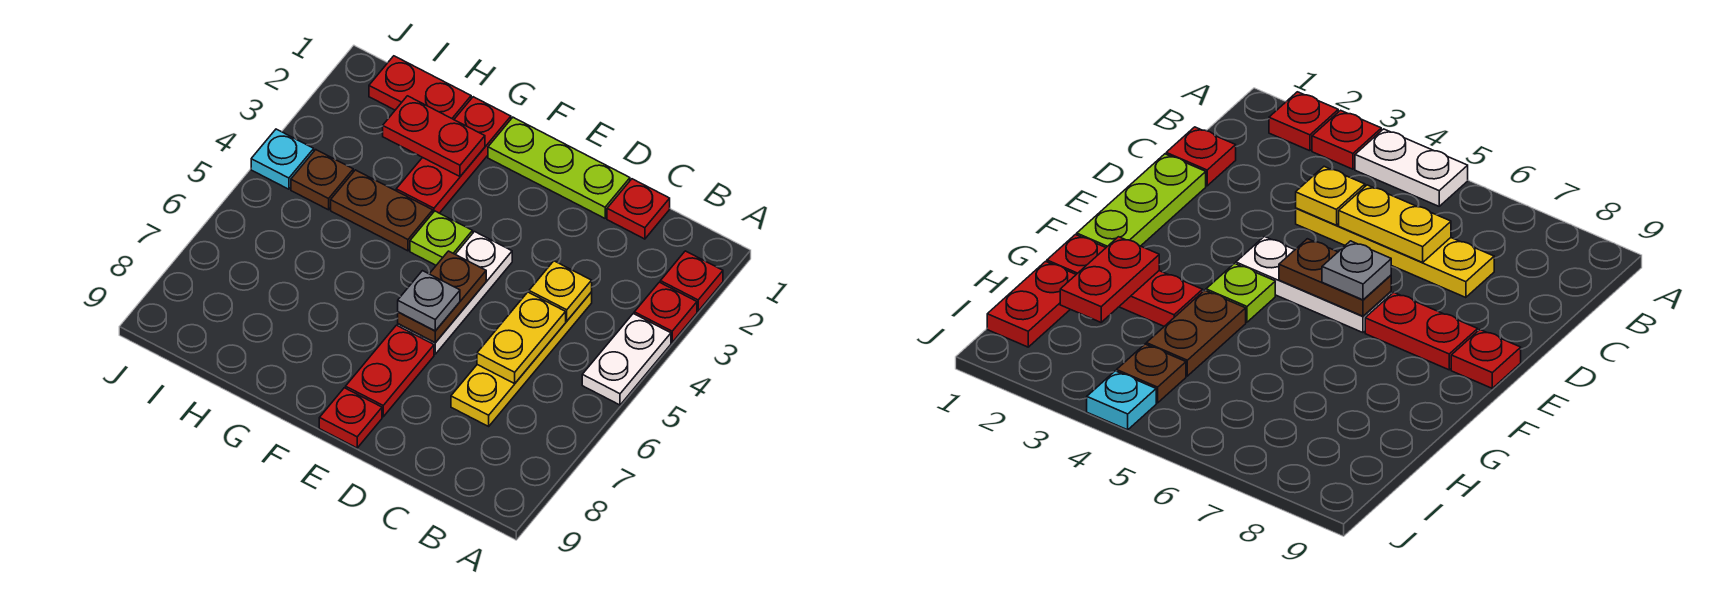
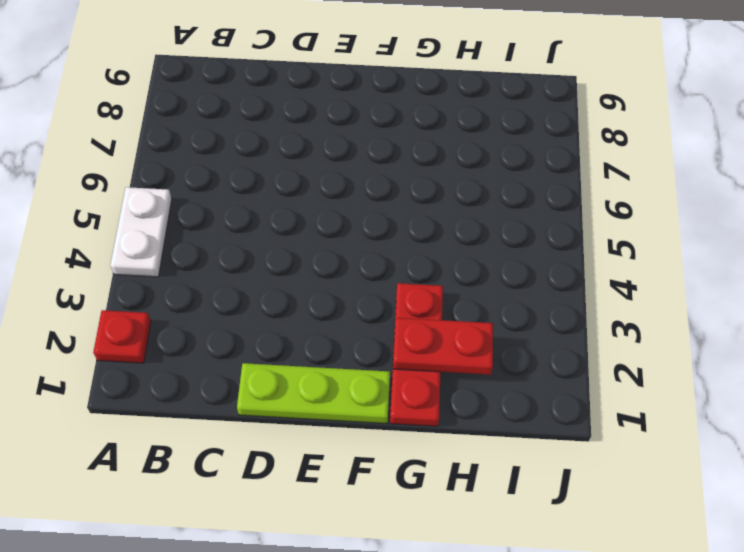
none -> red 1x1 plate [634,282,697,342]
none -> red 1x1 plate [607,179,670,239]
none -> yellow 1x4 plate [451,292,592,426]

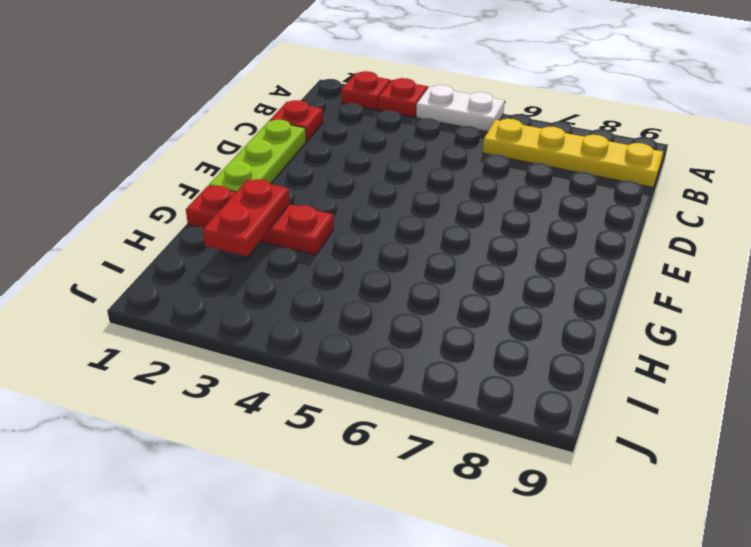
yellow 1x4 plate [483,119,663,187] -> yellow 1x4 plate moved to [451,292,592,426]
none -> white 1x3 plate [398,232,512,354]
none -> red 1x2 plate [346,325,434,417]
none -> red 1x1 plate [319,388,382,448]

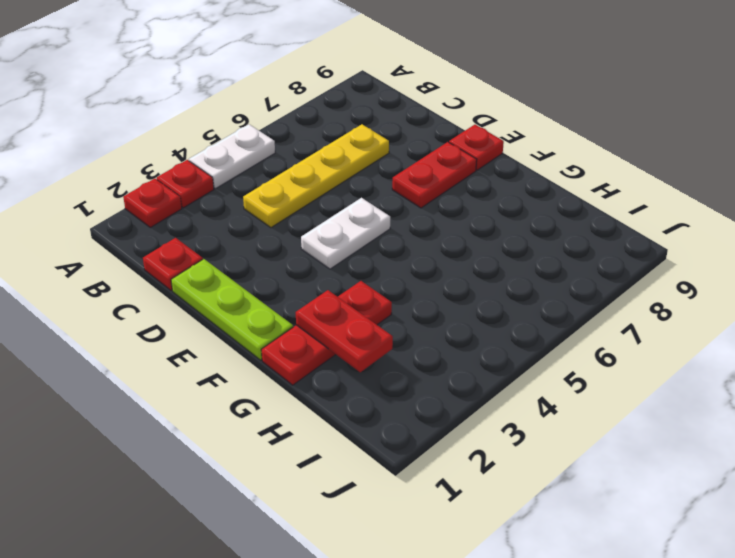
white 1x2 plate [301,198,390,269] -> white 1x3 plate [398,232,512,354]
none -> lime 1x1 plate [410,211,473,265]
none -> brown 1x2 plate [331,170,433,251]
none -> red 1x2 plate [369,56,471,119]

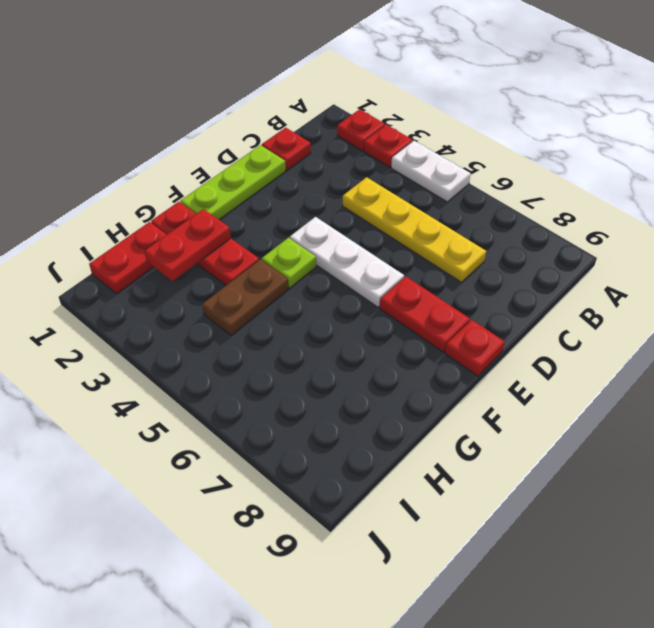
none -> brown 1x1 plate [291,150,353,210]
none -> cyan 1x1 plate [251,129,314,189]
none -> yellow 1x1 plate [529,261,592,321]

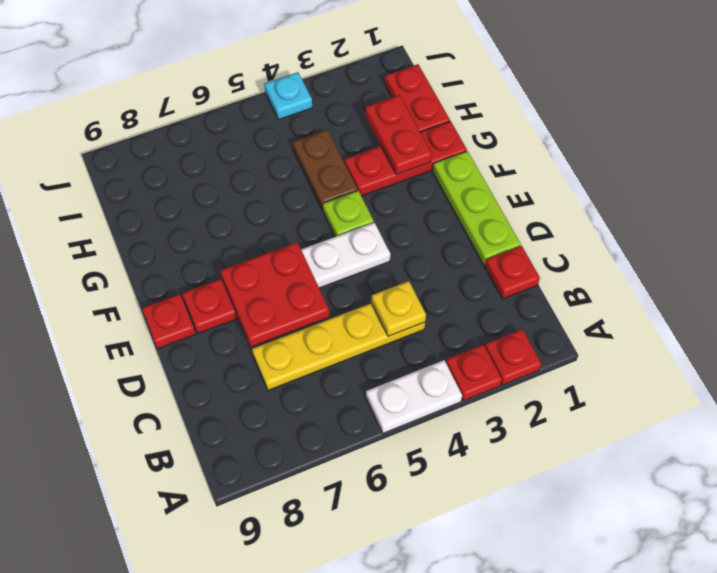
red 2x2 plate [220,242,329,347] -> brown 1x2 plate [398,251,486,343]
none -> brown 1x1 plate [291,150,353,210]
none -> yellow 1x2 plate [477,292,566,384]
none -> grey 1x1 plate [398,271,460,331]

